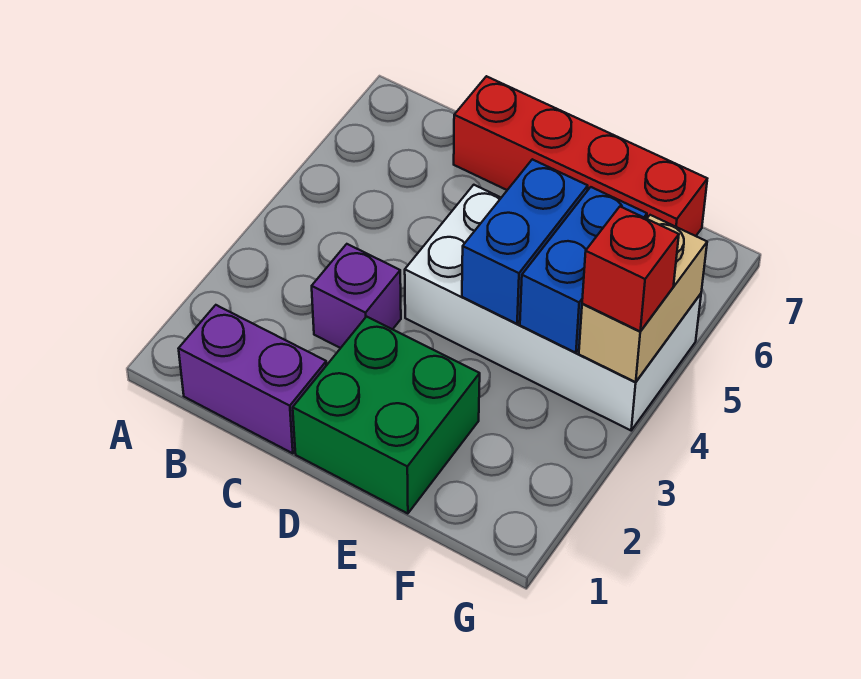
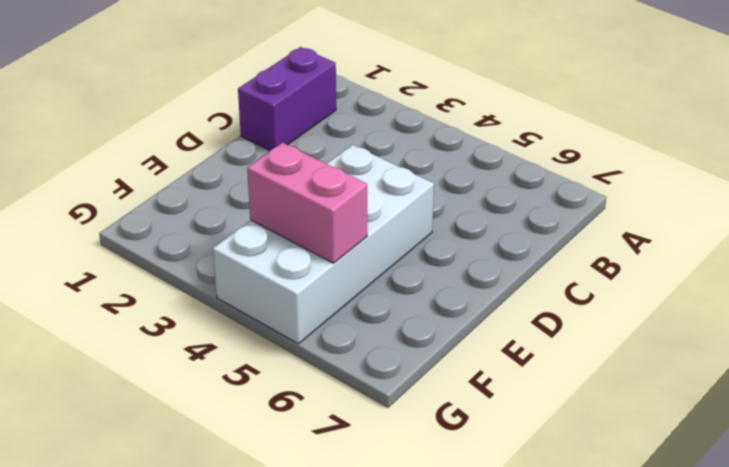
pink 1x2 brick [247,143,367,263] -> blue 1x2 brick [520,187,647,353]
none -> purple 1x1 brick [312,244,401,348]
none -> red 1x4 brick [454,76,707,236]

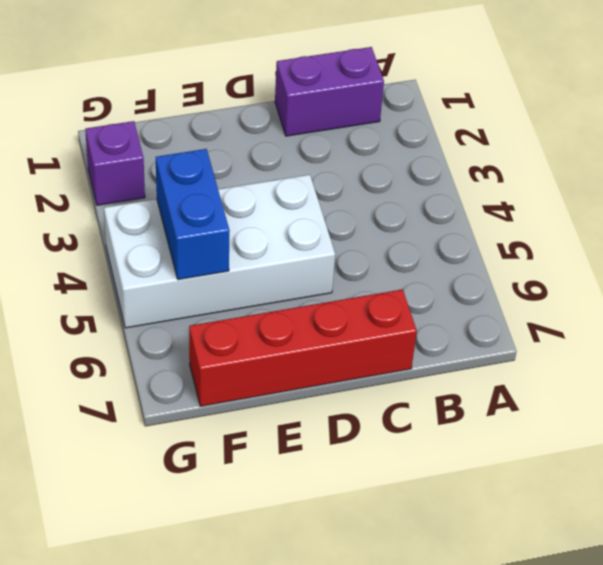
purple 1x1 brick [85,121,145,205] -> purple 1x1 brick moved to [312,244,401,348]
none -> green 2x2 brick [293,317,480,514]
none -> blue 1x2 brick [462,159,588,324]

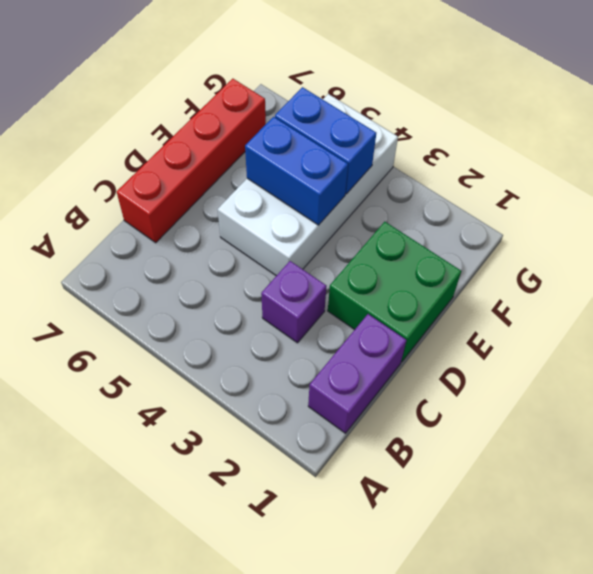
none -> tan 1x2 brick [579,215,707,382]
none -> red 1x1 brick [582,207,679,331]

